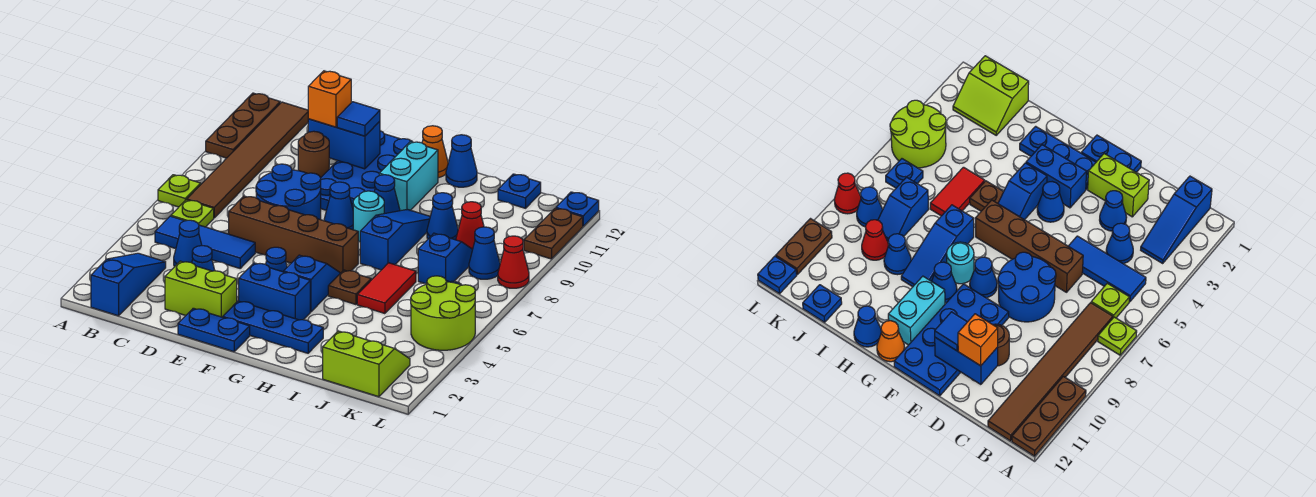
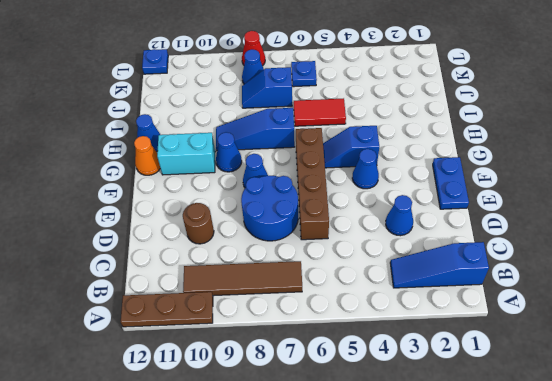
brown 1x4 tile [183,261,302,296] -> brown 1x6 tile [187,102,308,218]
none -> lime 1x1 plate [158,175,201,207]
none -> blue 1x3 tile [155,216,255,268]
none -> lime 1x1 plate [171,200,214,227]
none -> blue 1x1 cone [174,220,202,267]

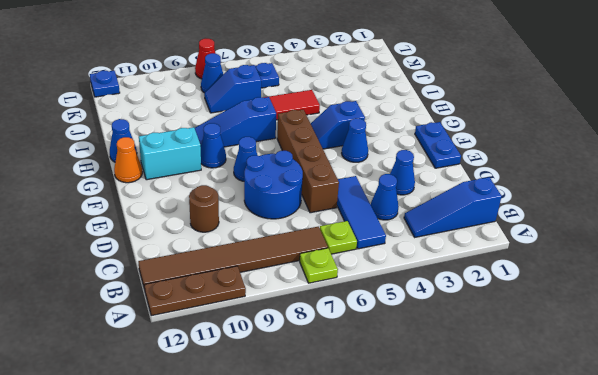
none -> lime 1x2 brick [165,261,237,317]
none -> blue 2x4 plate [320,131,412,210]
none -> blue 1x3 plate [223,301,323,353]
none -> blue 1x2 brick [239,263,310,320]

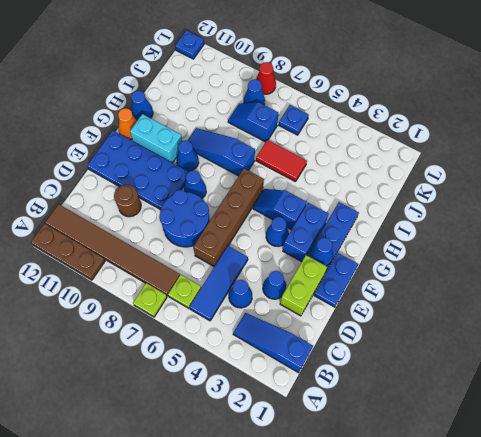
blue 1x1 cone [309,238,333,266] -> blue 1x1 cone moved to [427,193,458,240]
none -> cyan 1x1 round brick [353,191,384,242]
none -> brown 1x1 plate [328,270,371,305]
none -> lime 2x2 slope [323,331,410,397]
none -> red 1x1 cone [456,202,484,249]

